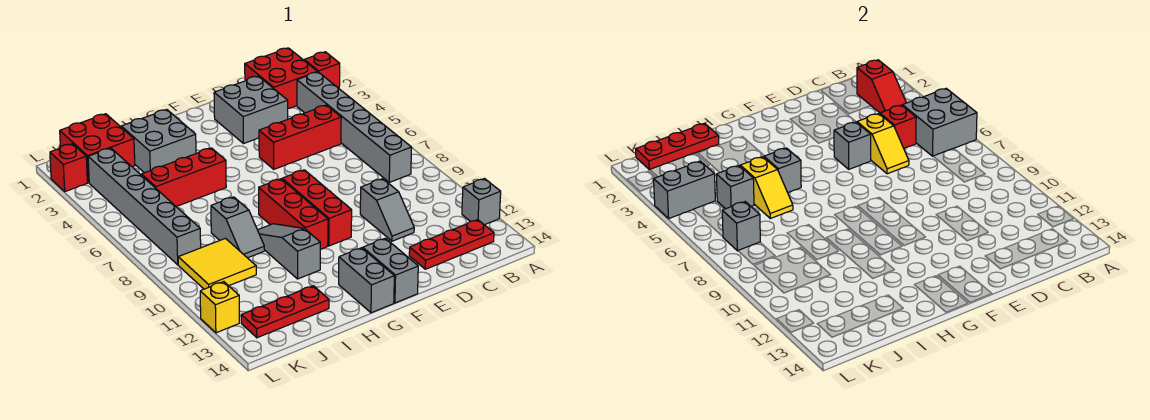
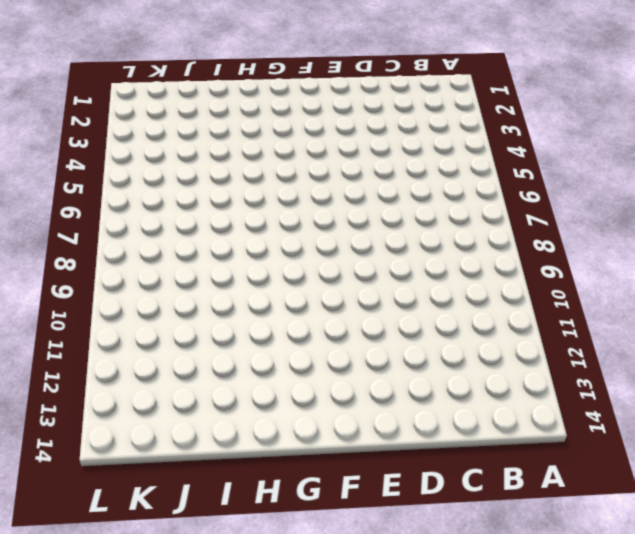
none -> red 1x1 brick [304,52,340,88]
none -> grey 1x1 brick [462,179,501,225]
none -> red 2x2 brick [245,48,317,108]
none -> grey 1x6 brick [297,72,412,182]

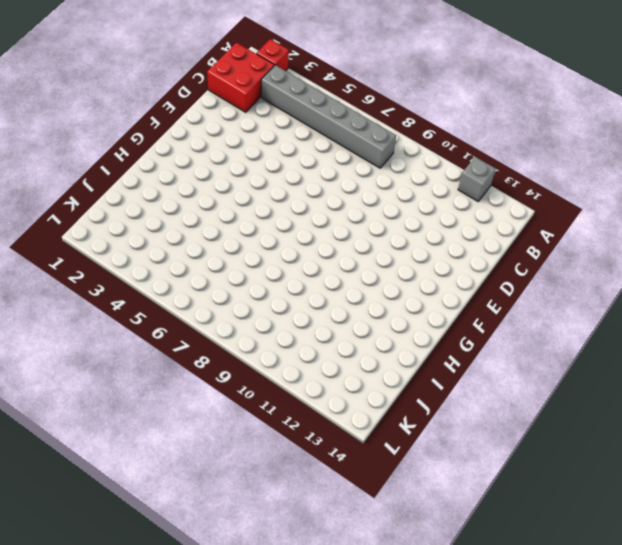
none -> red 1x3 plate [409,220,494,269]
none -> red 1x3 brick [259,105,341,169]
none -> grey 2x2 brick [214,76,288,144]
none -> grey 1x2 slope [360,179,414,241]

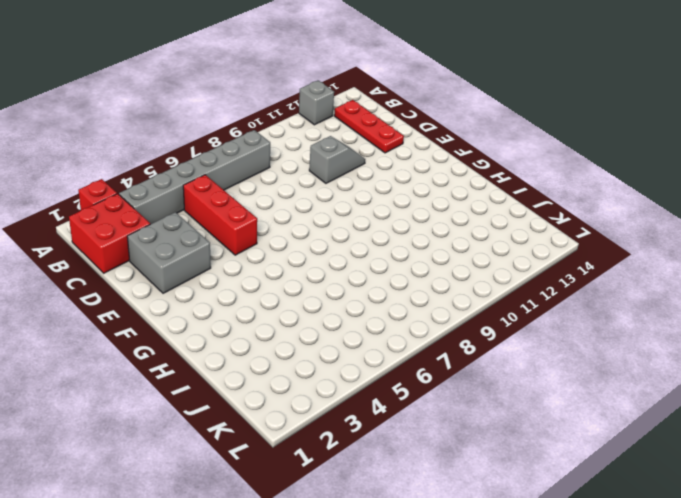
none -> red 1x3 brick [282,170,352,246]
none -> grey 1x2 brick [363,238,418,303]
none -> red 1x3 brick [259,179,328,249]
none -> grey 1x2 brick [339,248,394,313]

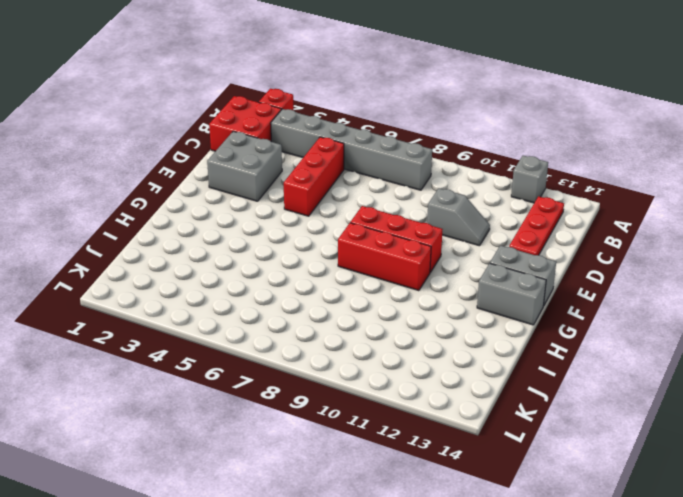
none -> grey 2x2 brick [121,110,196,173]
none -> red 1x3 brick [141,148,226,207]
none -> grey 1x3 slope [258,224,320,279]
none -> grey 1x2 slope [211,197,264,258]

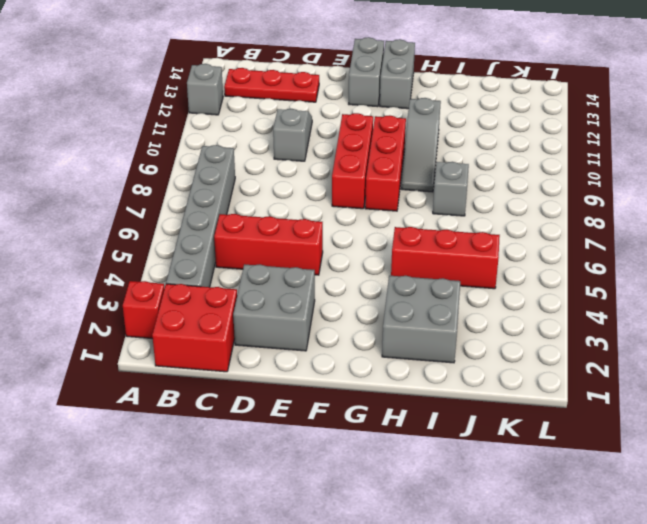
none -> red 1x3 plate [241,286,329,338]
none -> red 2x2 brick [60,114,135,183]
none -> yellow 2x2 tile [178,238,256,289]
none -> grey 1x6 brick [88,148,201,265]

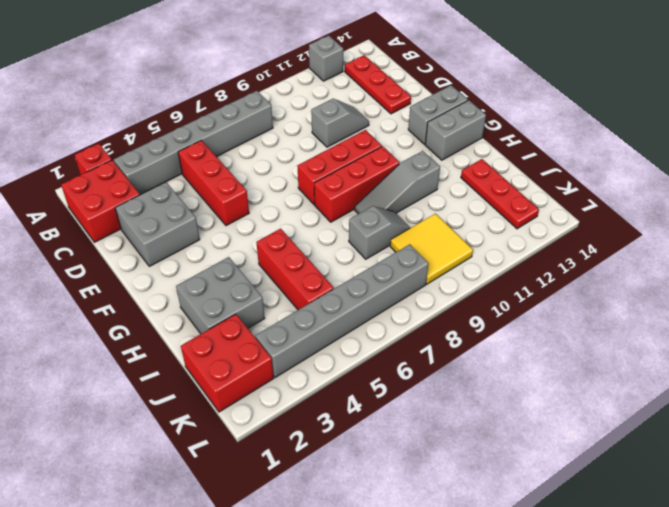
none -> red 1x1 brick [50,144,87,192]
none -> yellow 1x1 brick [200,282,239,333]
none -> grey 2x2 brick [903,88,977,156]
none -> red 1x2 slope [857,60,906,113]

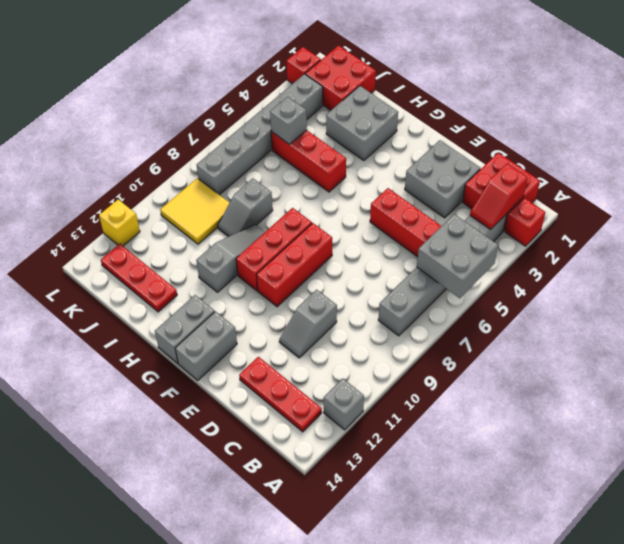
none -> red 1x1 brick [880,105,916,148]
none -> yellow 1x2 slope [857,114,909,174]
none -> grey 1x1 brick [834,122,871,169]
none -> grey 1x1 brick [764,148,801,193]

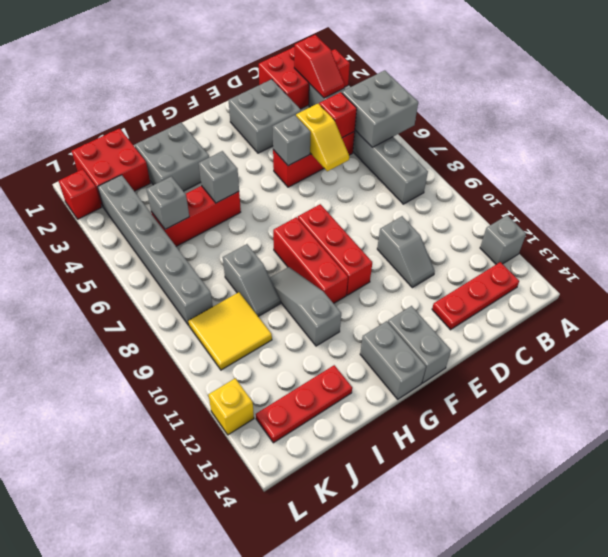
none -> red 1x3 plate [636,124,719,170]
none -> yellow 1x2 slope [740,157,793,218]
none -> grey 1x2 brick [654,161,715,218]
none -> grey 1x1 brick [722,202,760,251]

